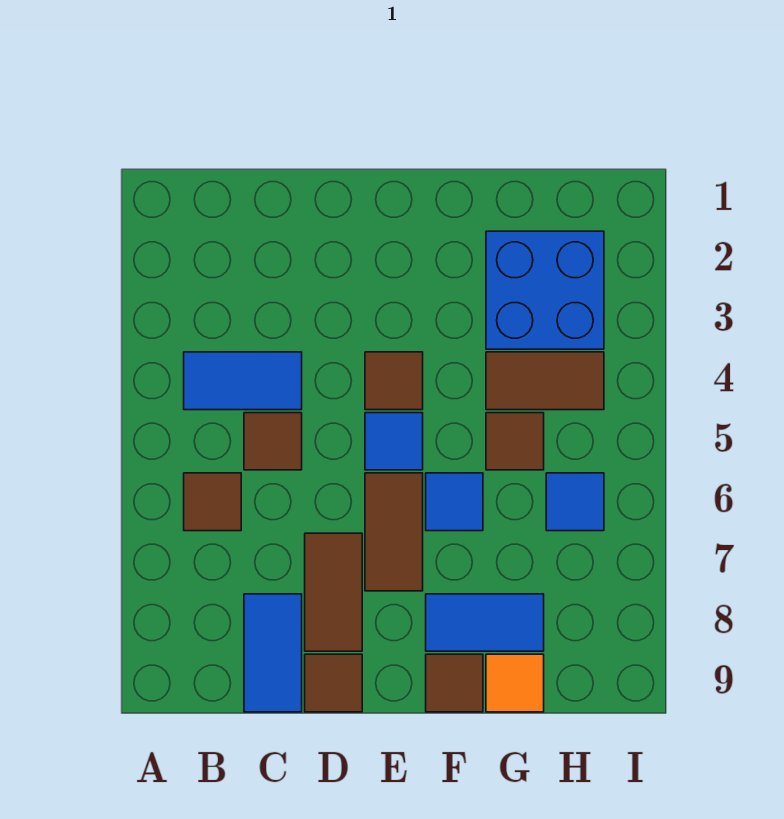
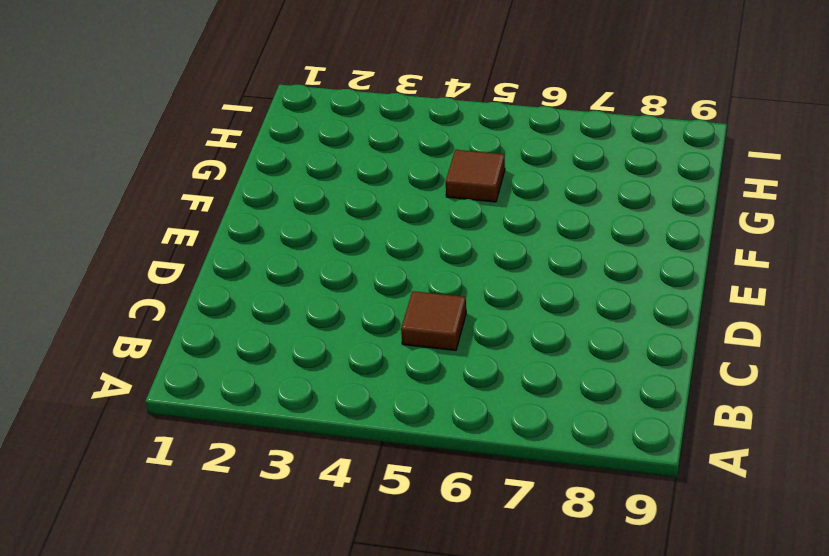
none -> blue 1x2 tile [184,352,302,410]
none -> brown 1x1 tile [184,473,241,531]
none -> blue 1x2 tile [244,594,302,712]

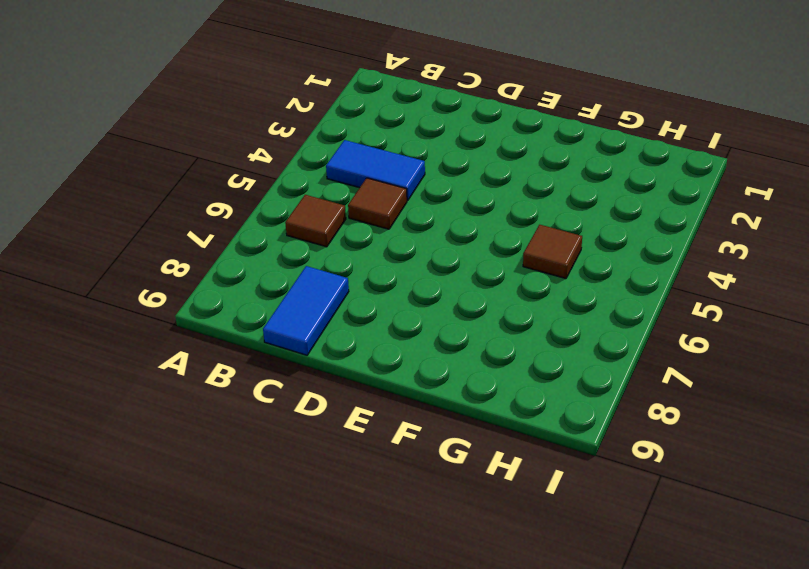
none -> brown 1x2 tile [305,533,362,651]
none -> brown 1x1 tile [305,654,362,712]
none -> brown 1x1 tile [365,352,423,410]

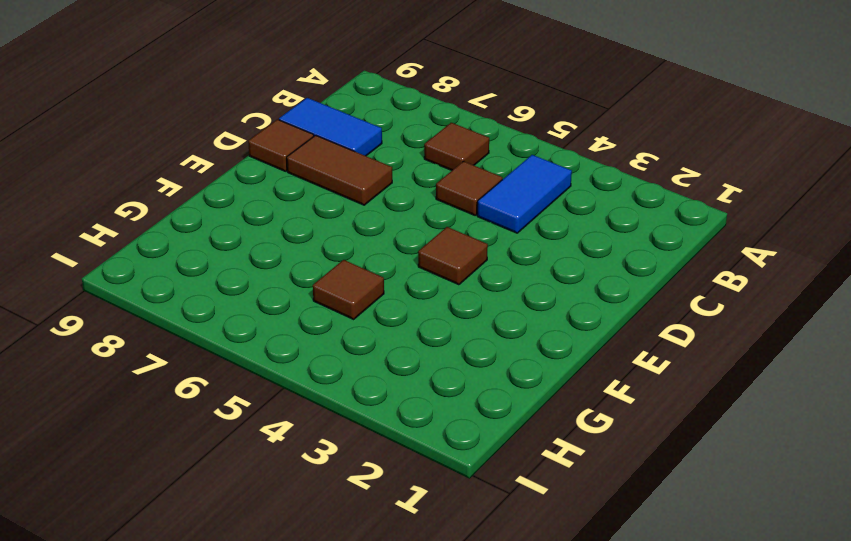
none -> blue 1x1 tile [365,413,423,470]
none -> brown 1x2 tile [365,473,423,591]
none -> blue 1x1 tile [426,473,483,531]

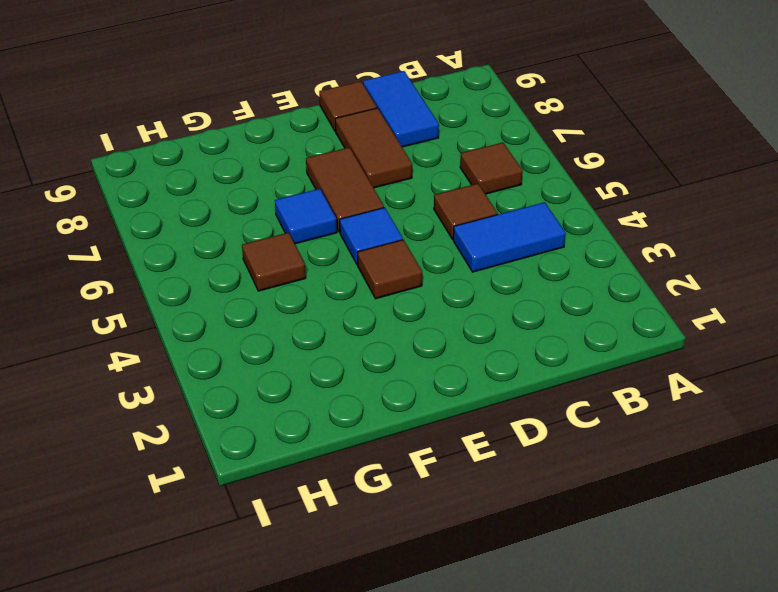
none -> blue 1x2 tile [426,594,544,651]
none -> brown 1x1 tile [426,654,483,712]
none -> blue 2x2 brick [486,231,604,349]

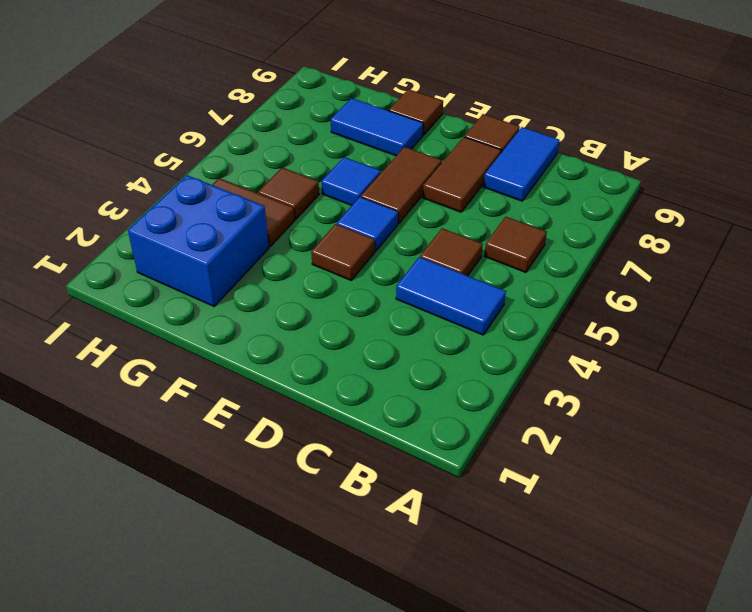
none -> orange 1x1 tile [486,654,544,712]
none -> blue 1x1 tile [546,473,604,531]

